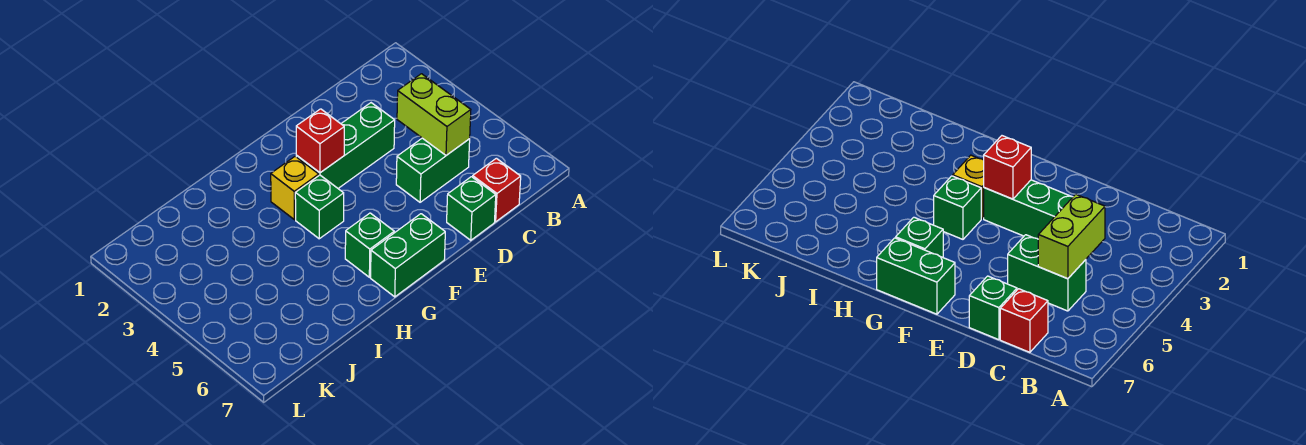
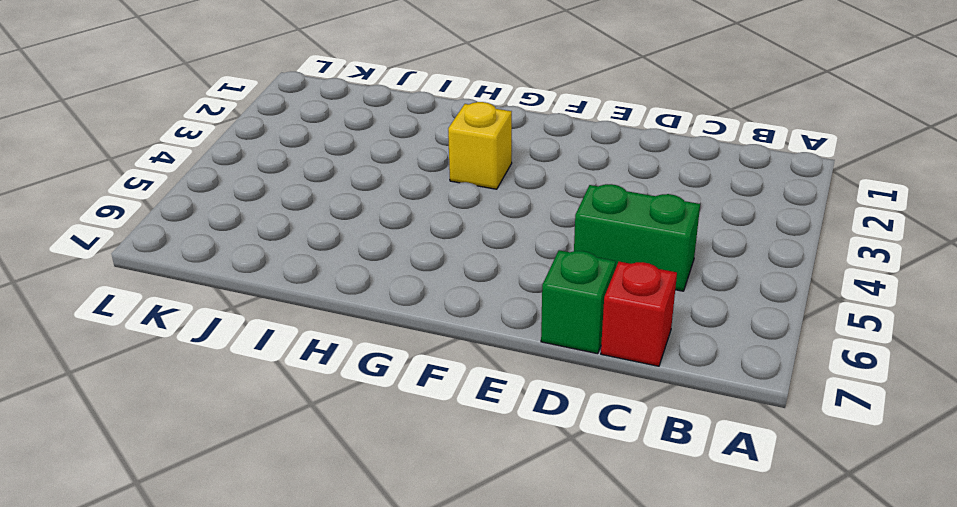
none -> green 1x3 brick [296,103,395,188]
none -> green 1x2 brick [371,214,445,297]

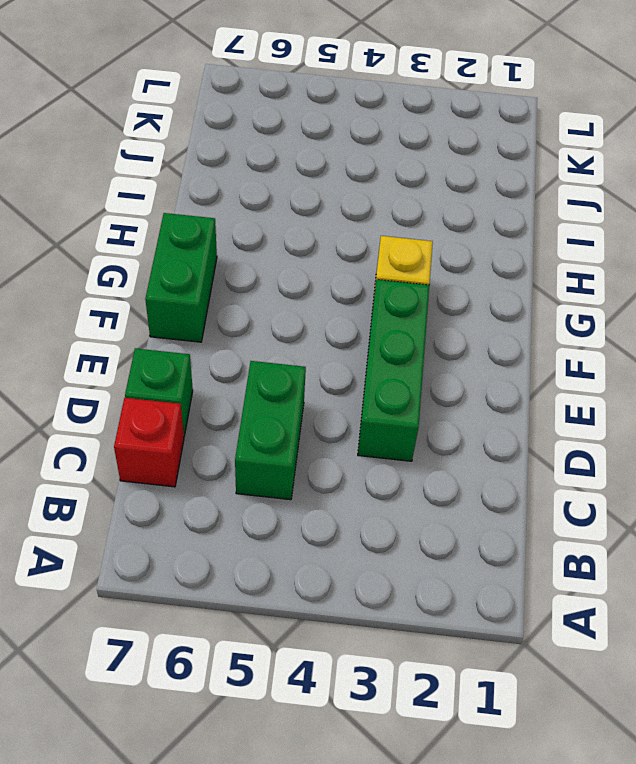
none -> green 1x1 brick [295,175,344,239]
none -> green 1x1 brick [345,213,394,277]

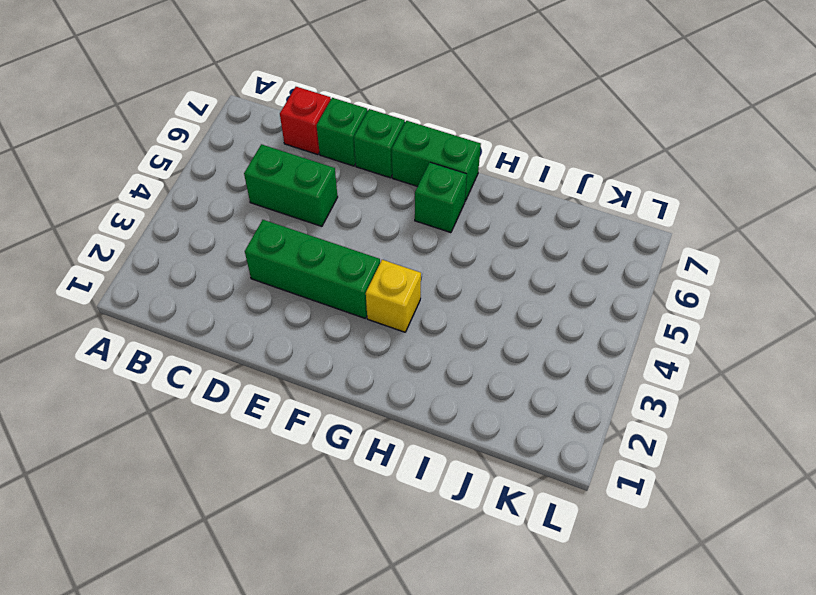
green 1x1 brick [354,109,405,178] -> green 1x1 brick moved to [295,175,344,239]
none -> lime 1x2 brick [397,74,471,155]
none -> red 1x1 brick [296,109,344,173]

